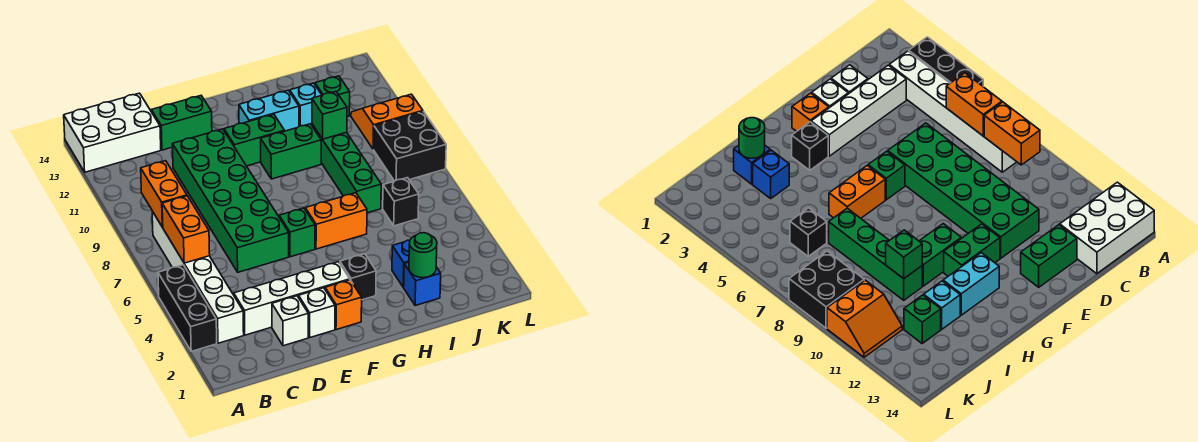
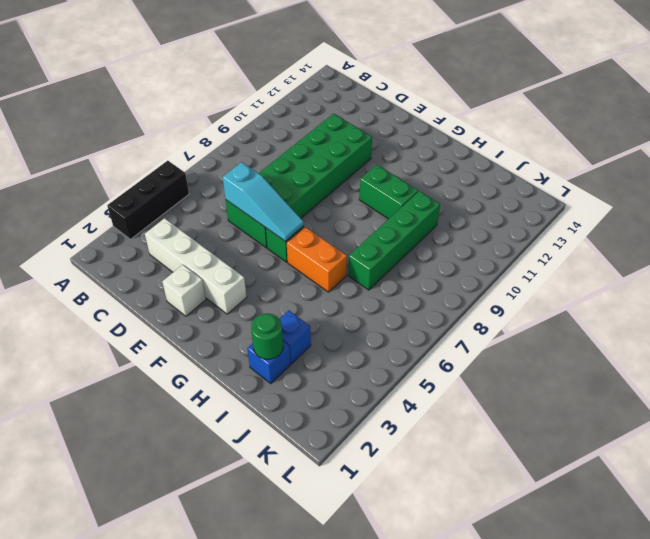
cyan 1x3 slope [223,162,304,241] -> none
none -> white 2x3 brick [64,93,161,172]
none -> white 1x6 brick [152,211,244,343]
none -> white 1x1 brick [272,296,308,346]

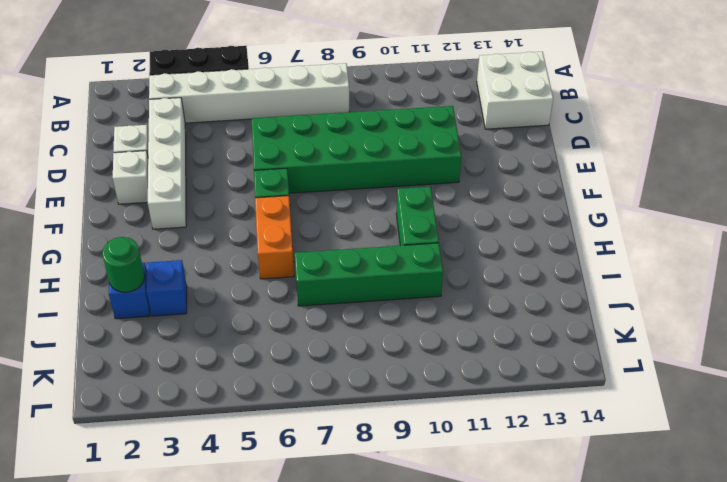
white 2x2 brick [477,52,553,129] -> white 2x3 brick [64,93,161,172]
none -> green 1x2 brick [151,96,212,150]
none -> orange 1x1 brick [325,280,362,330]
none -> green 1x2 brick [224,114,285,166]

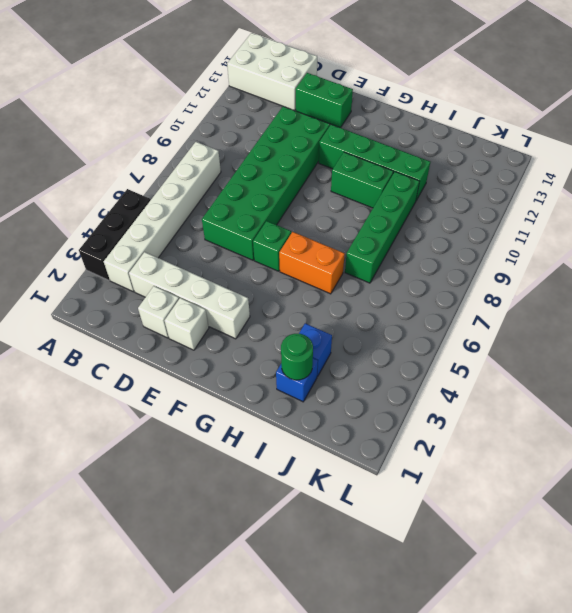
green 1x4 brick [319,125,430,200] -> green 1x2 brick [224,114,285,166]
none -> orange 1x1 brick [325,280,362,330]
none -> black 1x1 brick [340,254,376,300]
none -> cyan 1x2 brick [239,90,299,131]

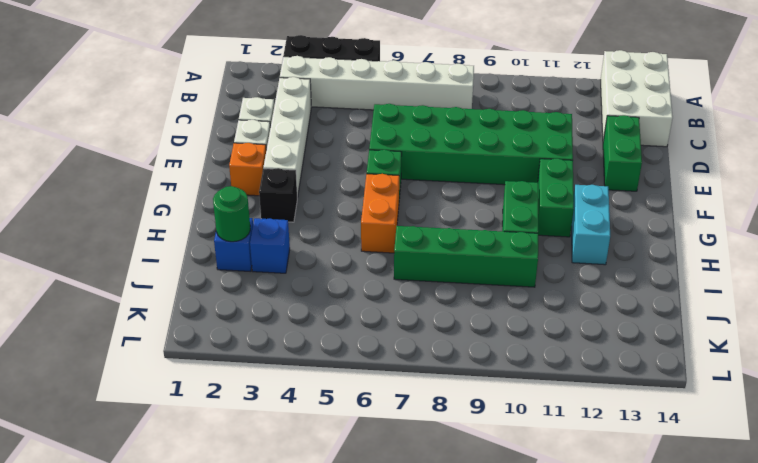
none -> cyan 1x1 brick [290,83,322,126]
none -> black 1x1 brick [383,178,419,226]
none -> green 1x1 brick [315,76,350,117]

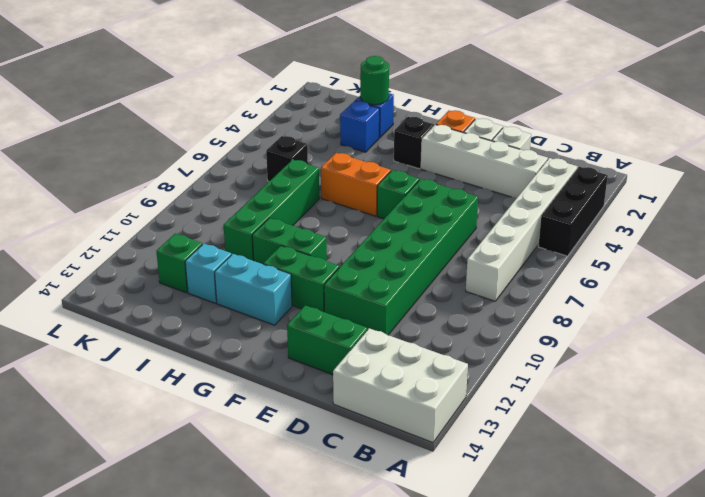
none -> black 2x2 brick [374,111,446,181]
none -> orange 2x2 slope [351,94,423,149]
none -> orange 1x2 brick [162,196,210,263]

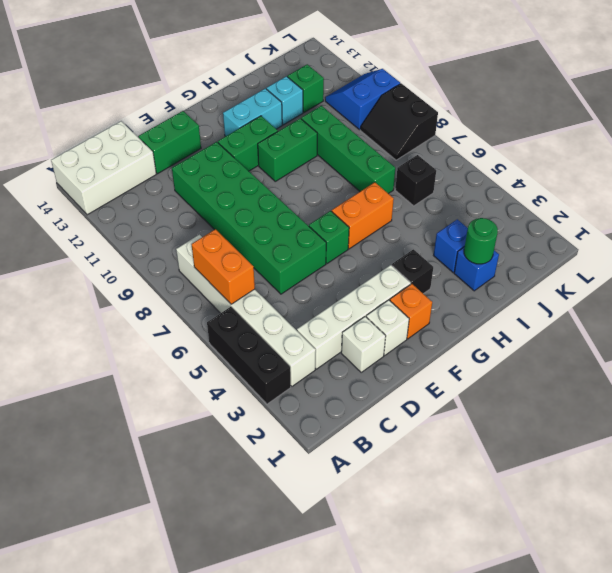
black 2x2 slope [360,83,438,160] -> black 2x2 brick [374,111,446,181]
blue 2x2 slope [325,69,400,130] -> orange 2x2 slope [351,94,423,149]
none -> orange 1x2 brick [141,161,187,227]
none -> green 1x1 brick [312,91,347,139]

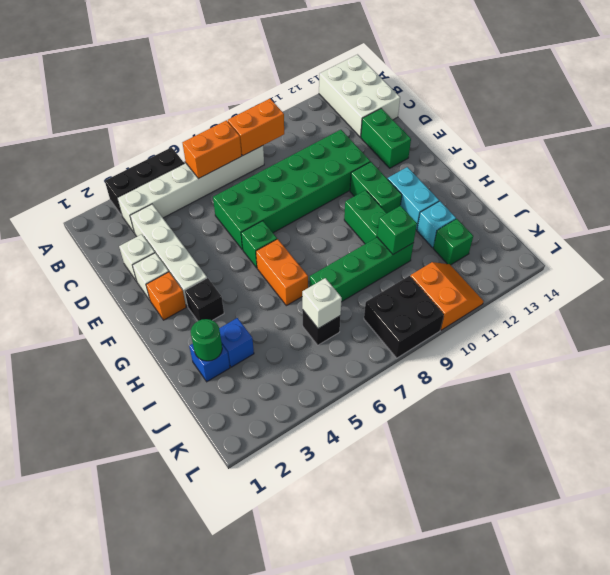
white 1x1 brick [302,278,342,329] -> none

